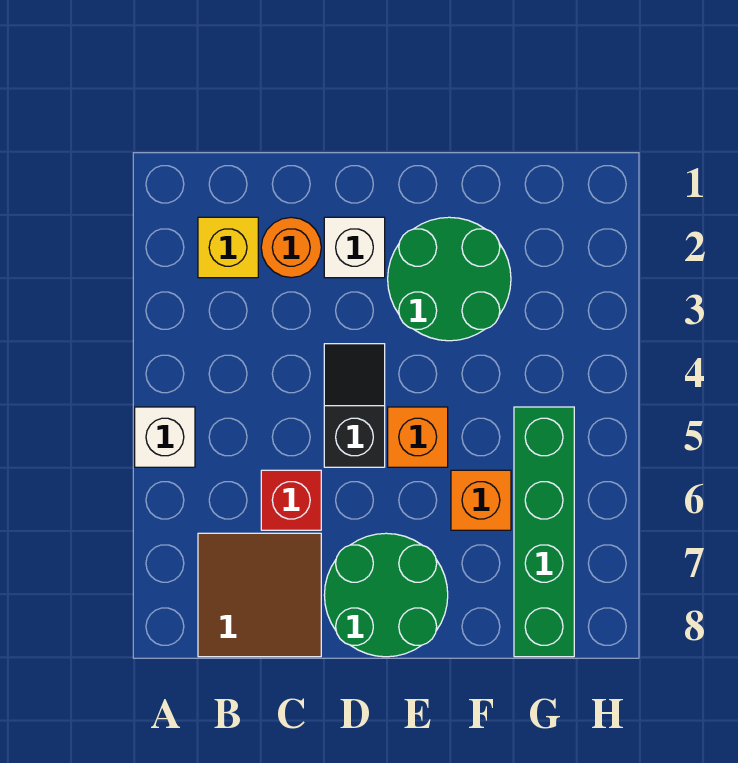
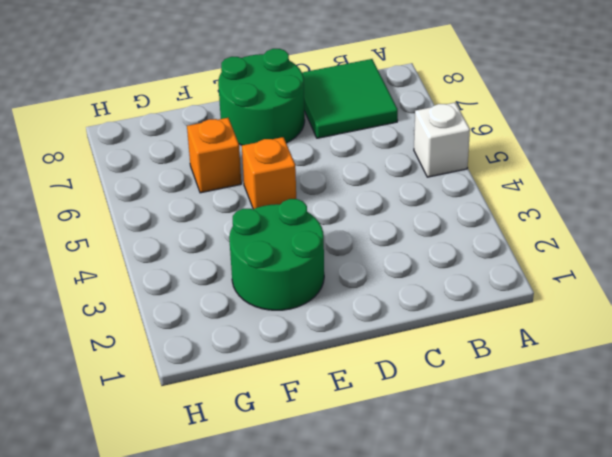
green 2x2 tile [302,59,398,138] -> brown 2x2 tile [198,533,321,657]
none -> yellow 1x1 brick [198,217,258,278]
none -> orange 1x1 round brick [261,217,321,278]
none -> red 1x1 brick [261,470,321,530]

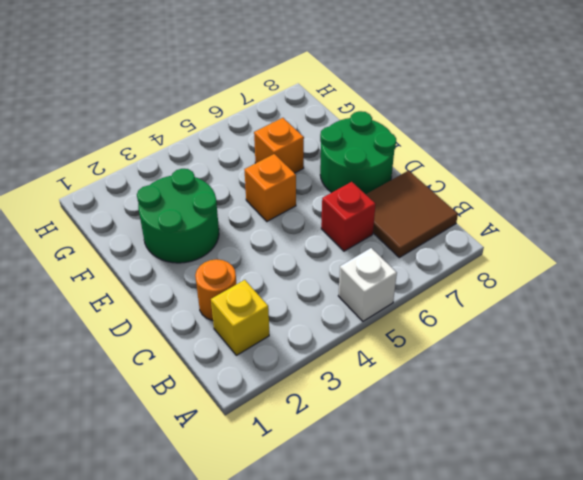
none -> white 1x1 brick [324,217,385,278]
none -> black 1x2 slope [324,344,385,467]
none -> green 1x4 brick [514,407,574,657]

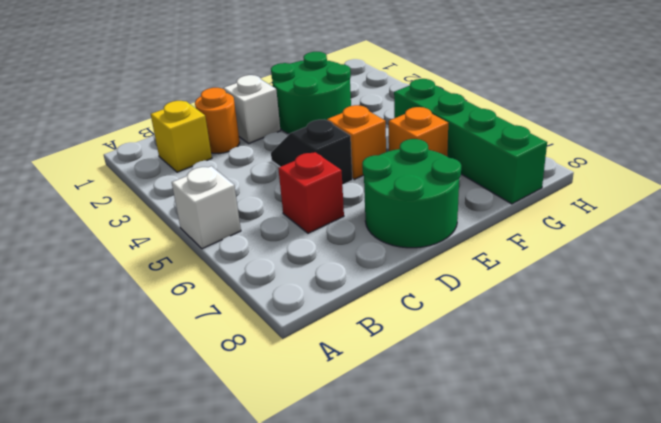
none -> brown 2x2 tile [198,533,321,657]

